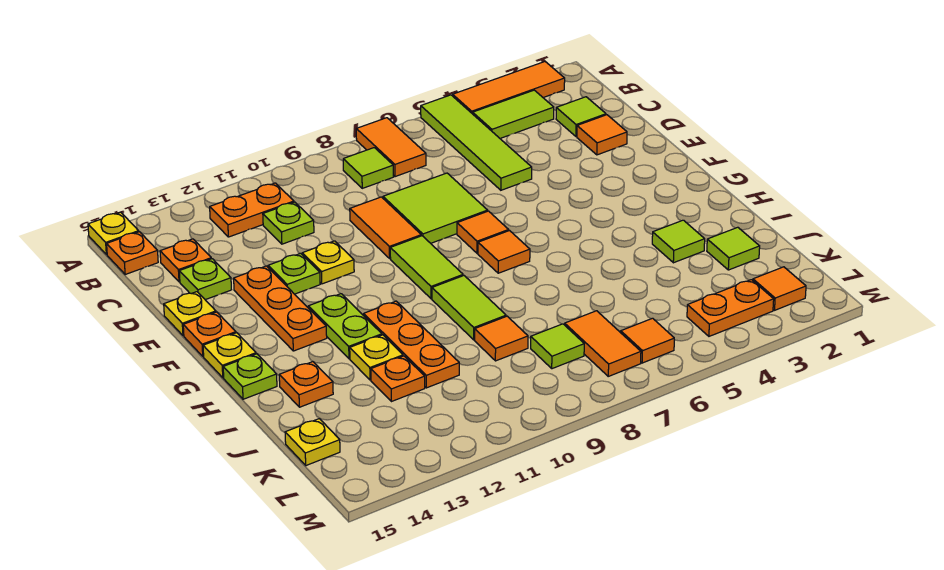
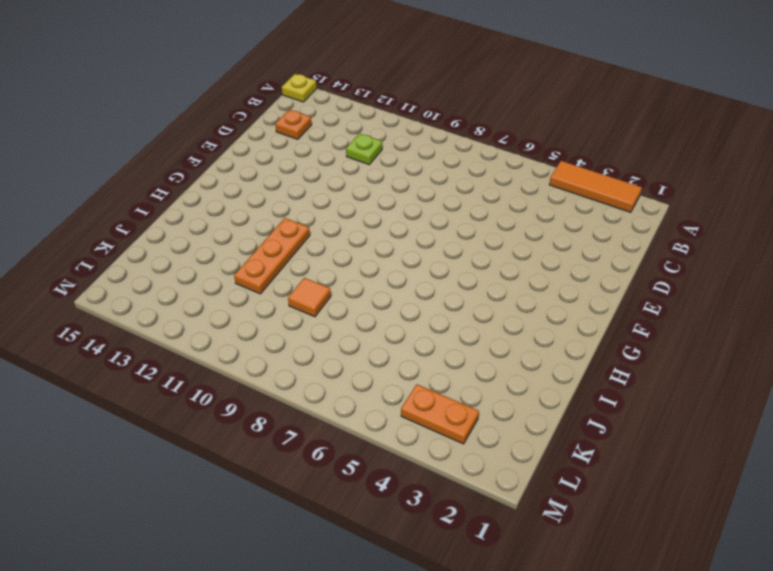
none -> lime 1x4 tile [421,95,532,190]
none -> orange 1x2 tile [356,118,426,177]
none -> lime 1x2 tile [473,90,554,138]
none -> lime 1x1 tile [343,148,393,188]

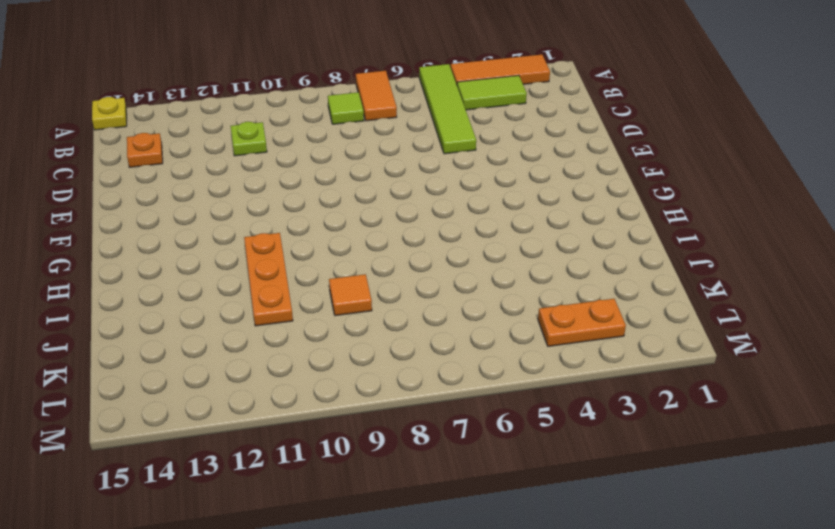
none -> orange 1x2 plate [210,183,294,237]
none -> orange 1x1 plate [107,232,158,274]
none -> lime 1x1 tile [556,97,606,136]
none -> orange 1x1 tile [577,115,627,155]

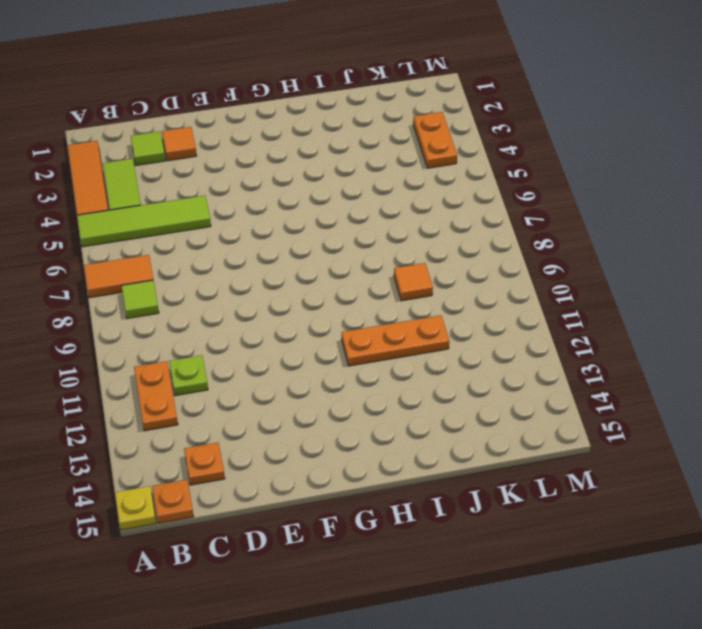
none -> lime 2x2 tile [383,173,488,243]
none -> orange 1x2 tile [350,197,421,258]
none -> lime 1x1 plate [179,259,231,300]
none -> yellow 1x1 plate [302,241,354,284]

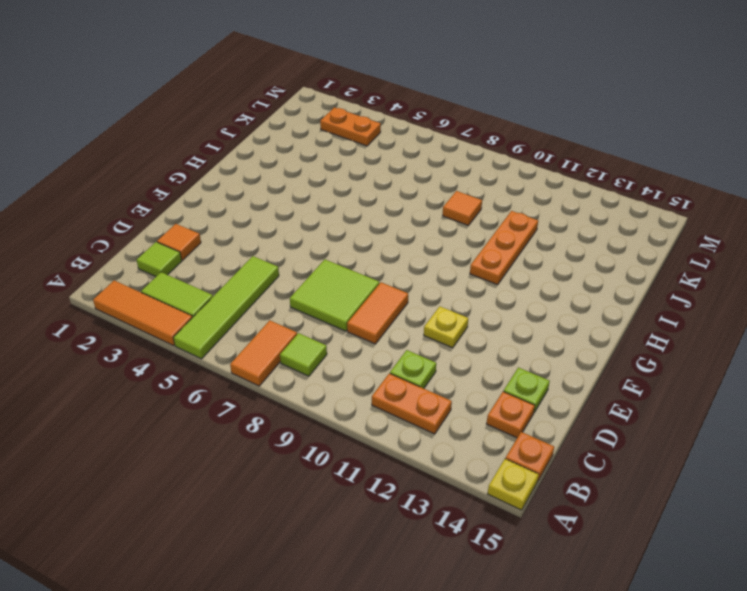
none -> lime 1x1 plate [268,253,320,294]
none -> orange 1x3 plate [234,266,327,351]
none -> yellow 1x1 plate [164,292,216,336]
none -> orange 1x1 tile [457,211,509,253]

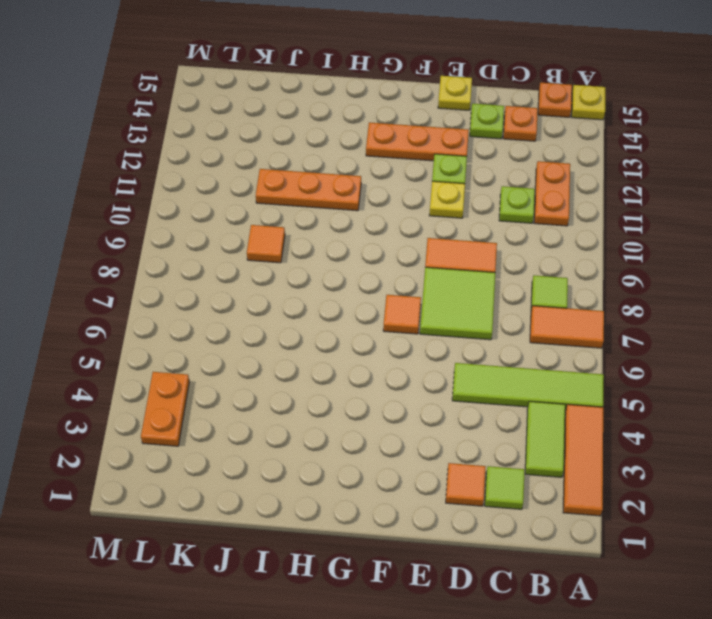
none -> lime 1x2 tile [390,236,463,299]
none -> orange 1x1 plate [183,312,236,356]
none -> orange 1x1 tile [478,231,530,273]
none -> lime 1x2 plate [308,294,382,359]

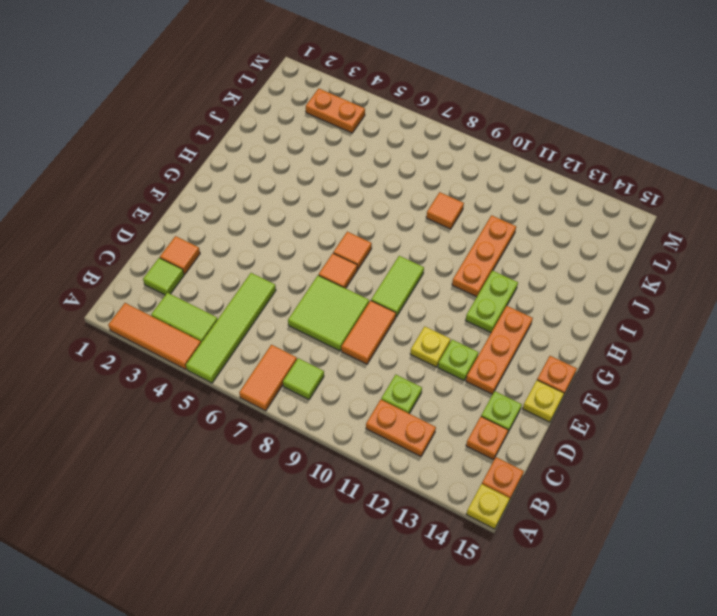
none -> yellow 1x1 plate [203,333,256,378]
none -> lime 1x2 tile [432,276,506,340]
none -> lime 1x1 plate [223,354,277,399]
none -> lime 1x1 tile [652,220,705,263]

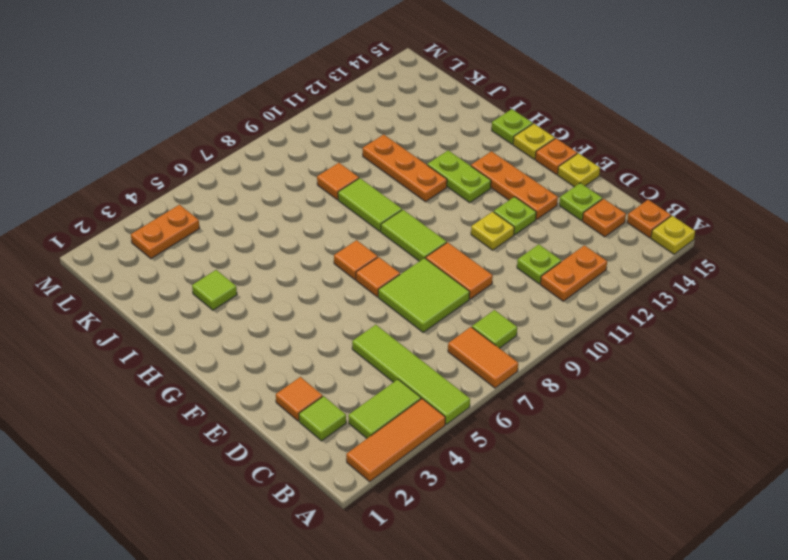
none -> yellow 1x1 plate [350,335,403,380]
none -> orange 1x1 plate [279,362,333,407]
none -> lime 1x1 tile [707,227,760,270]
none -> orange 1x1 plate [371,356,425,402]

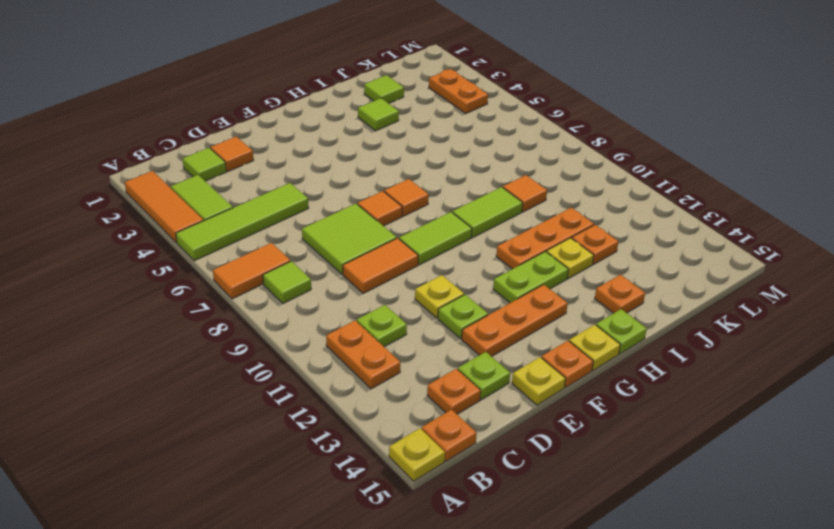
none -> orange 1x2 tile [565,311,641,376]
none -> lime 1x1 tile [531,324,584,369]
none -> yellow 1x1 plate [285,419,340,465]
none -> orange 1x1 tile [753,267,806,310]

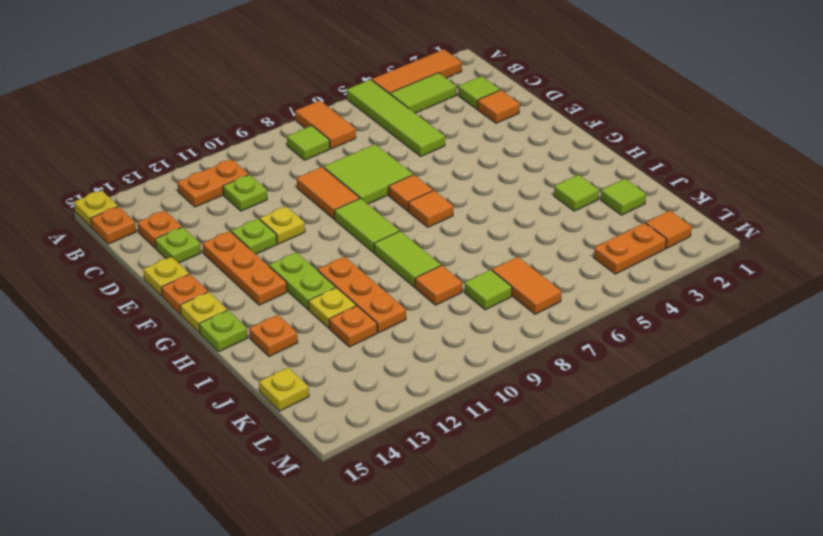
none -> orange 1x1 tile [621,318,674,363]

